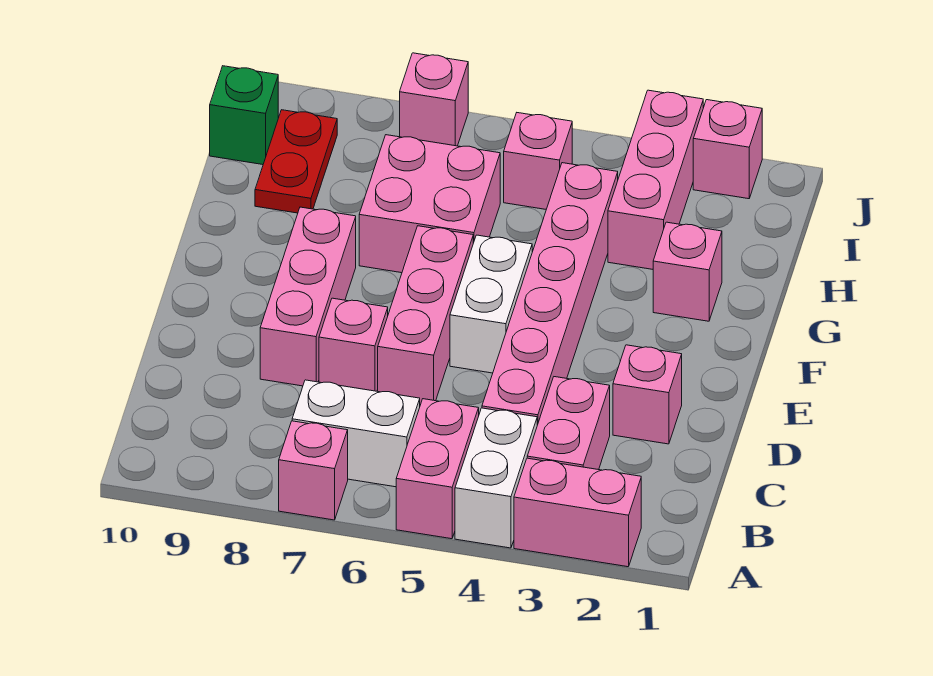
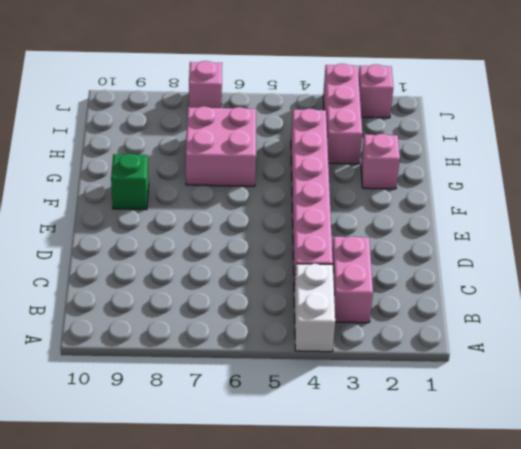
green 1x1 brick [111,153,149,210] -> green 1x1 brick moved to [210,66,278,165]
none -> pink 1x2 brick [514,458,641,567]
none -> pink 1x2 brick [396,399,479,539]
none -> pink 1x1 brick [279,421,348,520]

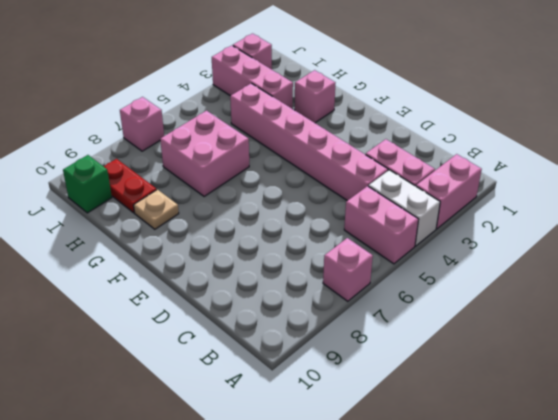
tan 1x1 plate [134,190,179,229] -> none
none -> white 1x2 brick [292,380,420,487]
none -> pink 1x1 brick [613,345,682,444]
none -> pink 1x3 brick [378,226,473,405]

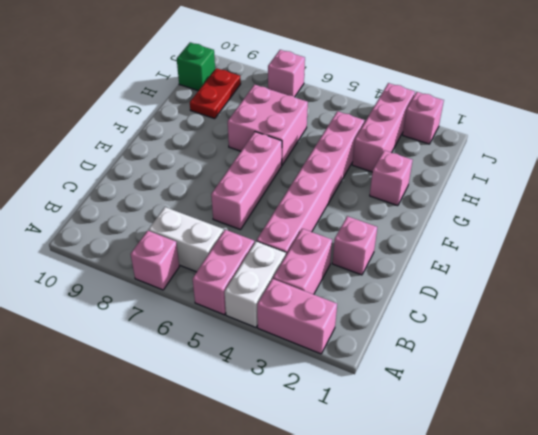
none -> pink 1x1 brick [319,298,388,391]
none -> pink 1x3 brick [260,207,356,386]
none -> white 1x2 brick [450,235,532,373]

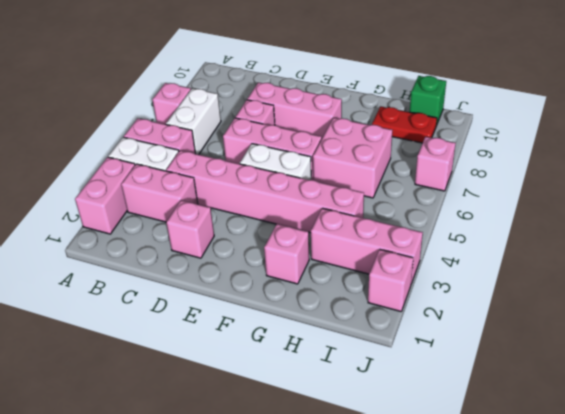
none -> pink 1x1 brick [504,113,572,209]

